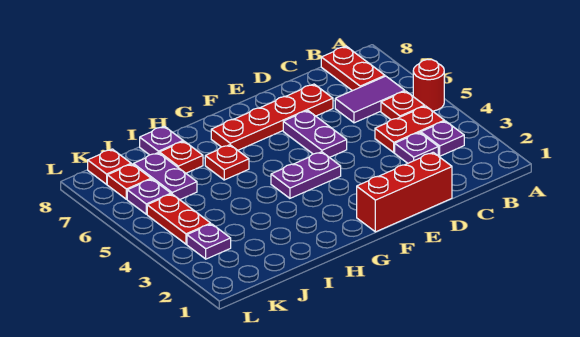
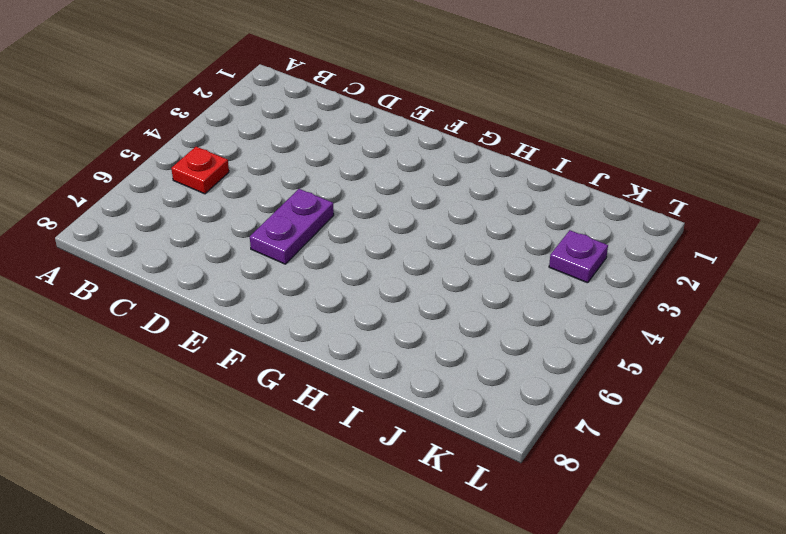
none -> red 1x1 round brick [413,59,444,111]
none -> purple 1x1 plate [421,121,464,156]
none -> red 1x2 plate [375,106,445,153]

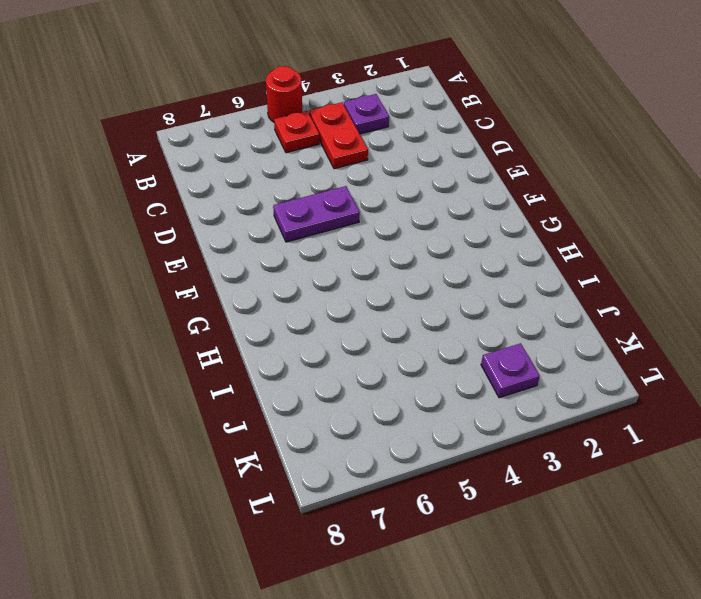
none -> purple 1x2 tile [335,76,405,123]
none -> red 1x2 plate [321,46,385,91]
none -> purple 1x1 plate [395,132,438,163]

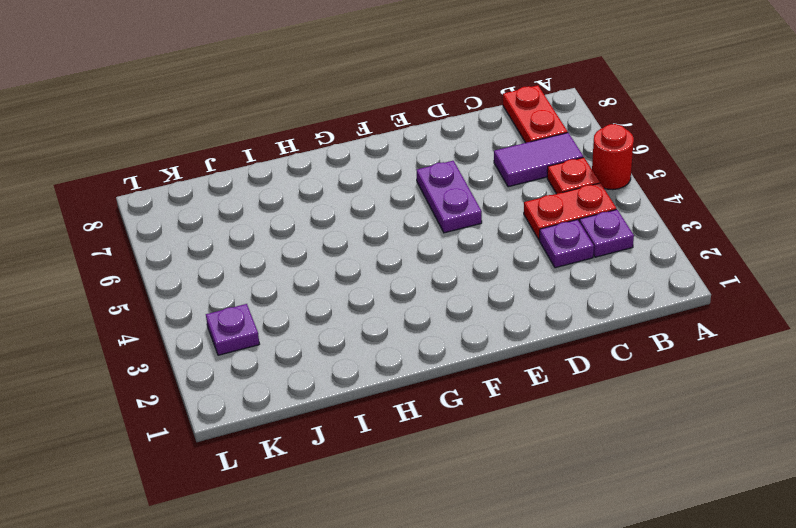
none -> red 1x3 brick [357,152,452,232]
none -> red 1x4 plate [211,84,333,150]
none -> purple 1x2 plate [271,152,341,198]

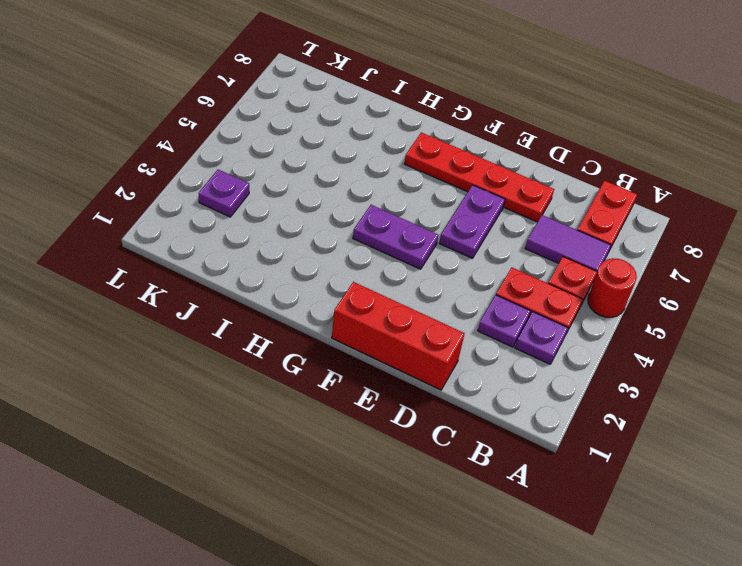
none -> red 1x1 plate [205,145,249,180]
none -> red 1x1 plate [159,141,203,173]
none -> purple 1x1 plate [140,126,183,155]

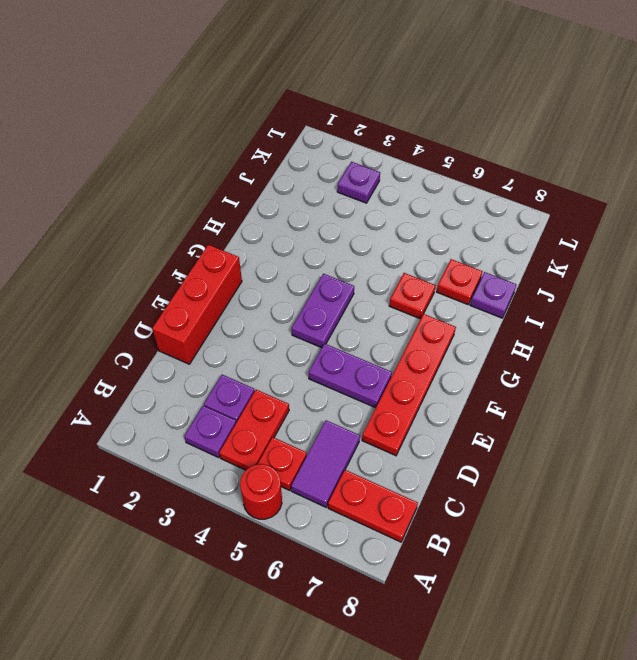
none -> purple 1x2 plate [133,153,197,200]
none -> red 1x2 plate [147,194,211,244]
none -> purple 1x1 plate [127,179,171,214]

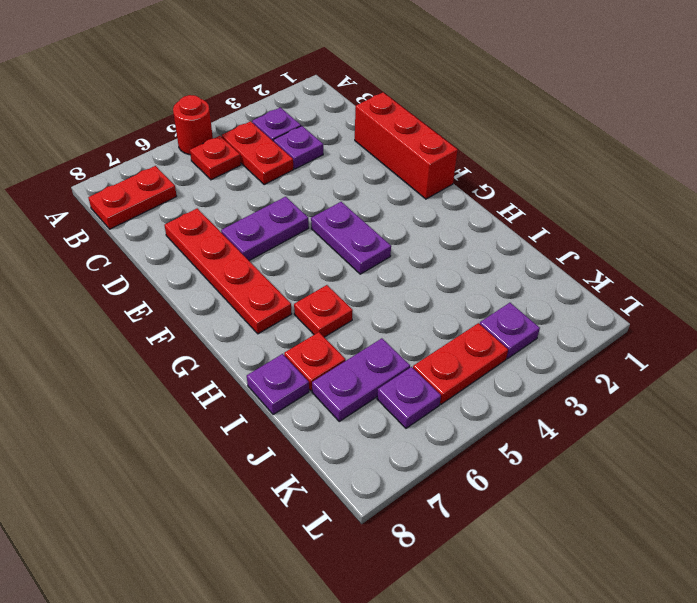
none -> purple 1x2 tile [335,76,405,123]
none -> red 1x1 plate [107,164,151,199]
none -> red 1x1 plate [88,149,131,184]

